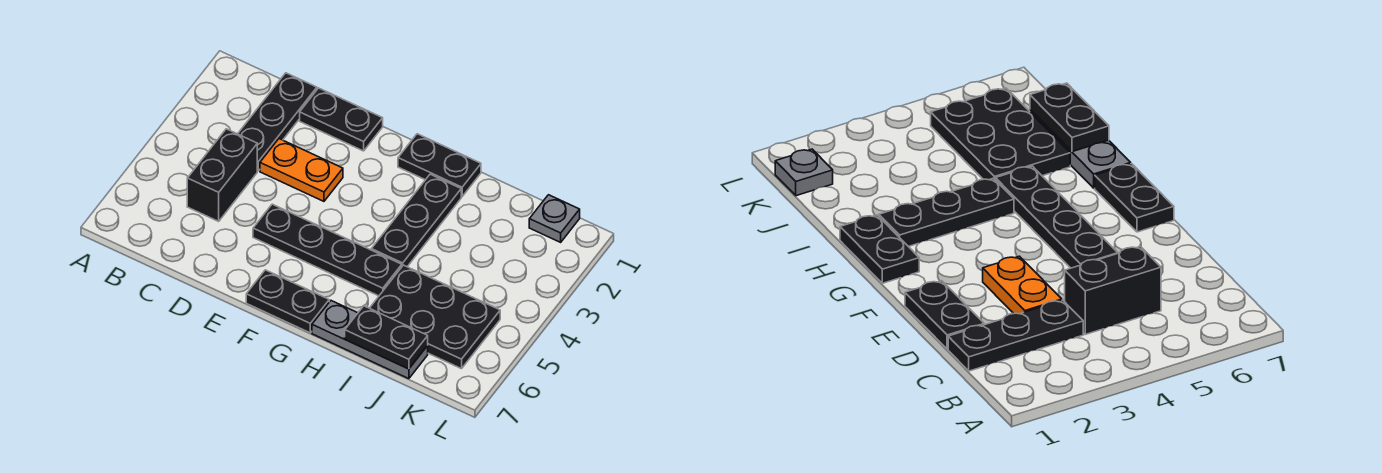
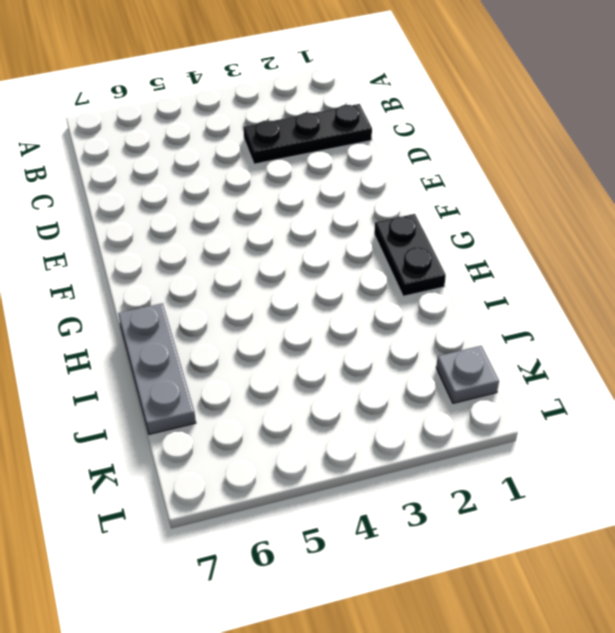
none -> black 1x2 brick [187,129,257,221]
none -> black 1x2 plate [300,88,383,151]
none -> orange 1x2 plate [260,139,343,201]

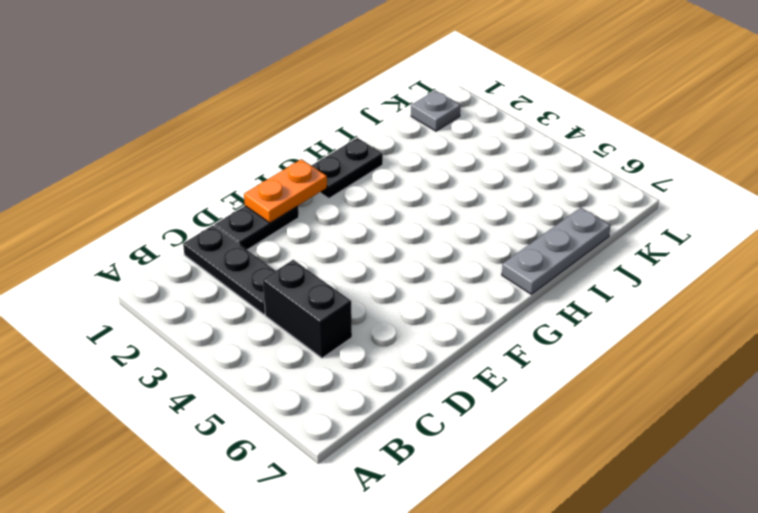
orange 1x2 plate [244,159,327,223] -> orange 1x2 plate moved to [260,139,343,201]
none -> black 1x4 plate [253,204,402,296]
none -> black 1x2 plate [246,270,329,333]
none -> black 1x3 plate [371,174,461,267]

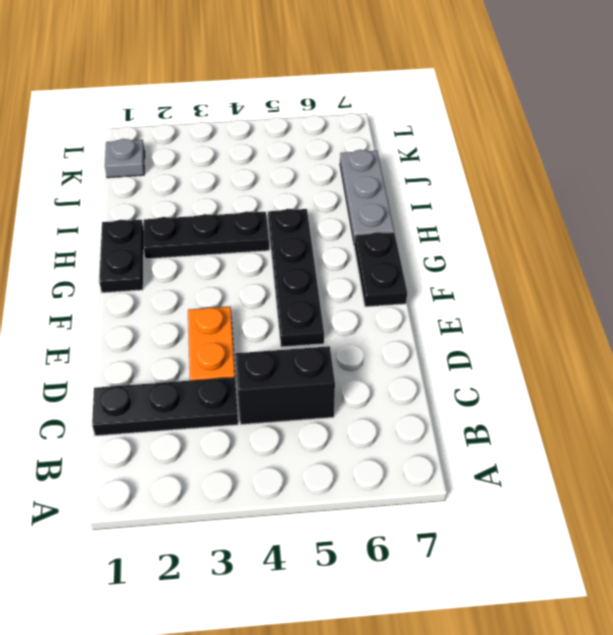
none -> black 1x2 plate [300,88,383,151]
none -> black 2x3 plate [370,265,500,369]
none -> black 1x2 plate [345,306,428,369]

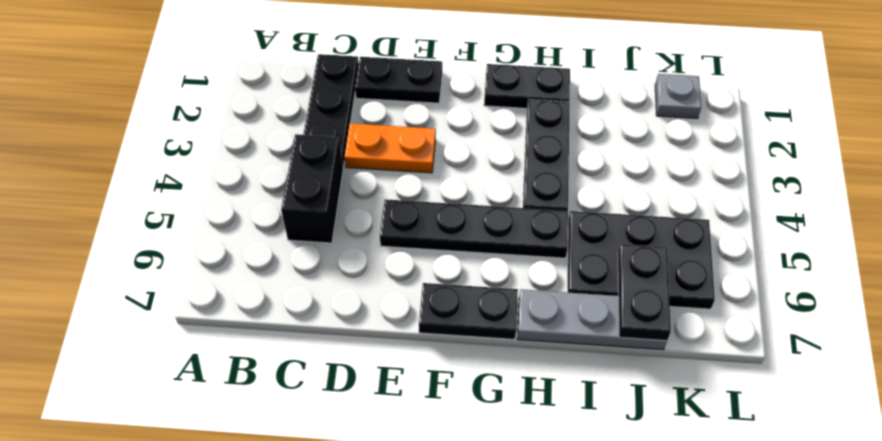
black 1x2 plate [618,244,671,341] -> black 1x2 plate turned to [345,306,428,369]

